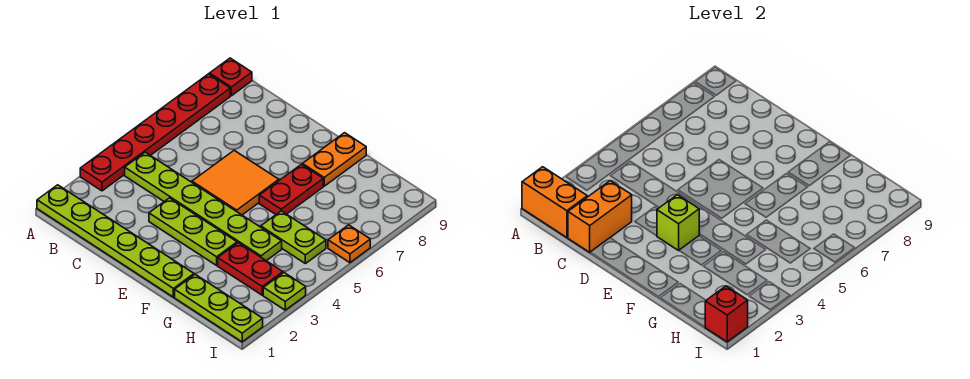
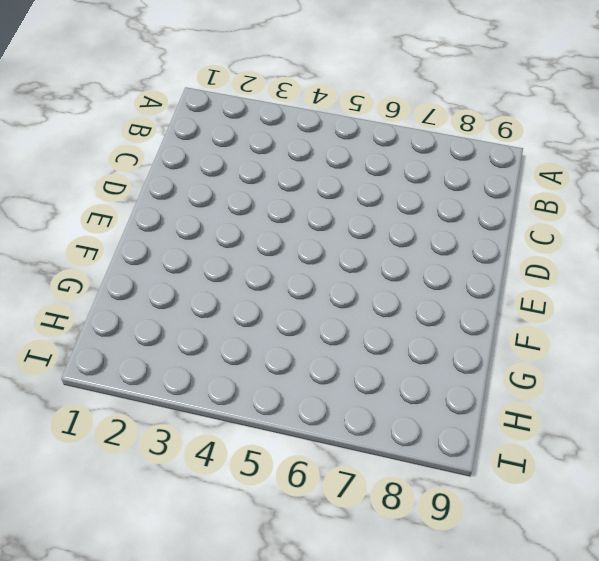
none -> lime 1x6 plate [37,185,194,297]
none -> red 1x6 plate [80,74,230,191]
none -> red 1x1 plate [210,58,252,96]

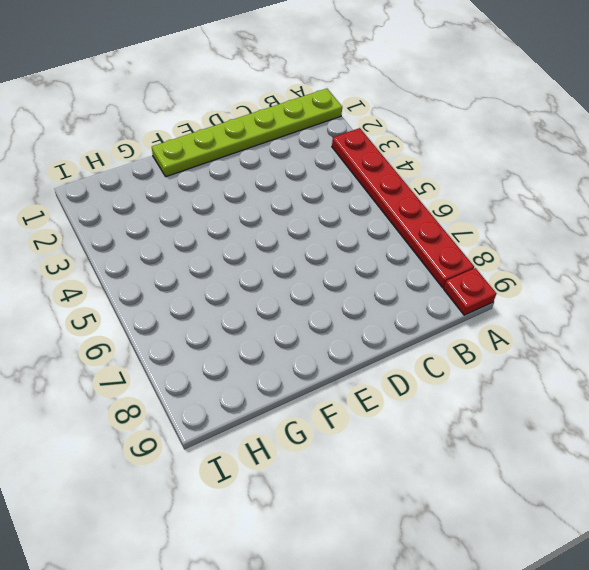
none -> lime 1x6 plate [125,152,282,261]
none -> lime 1x3 plate [149,198,237,265]
none -> orange 2x2 tile [192,150,279,215]

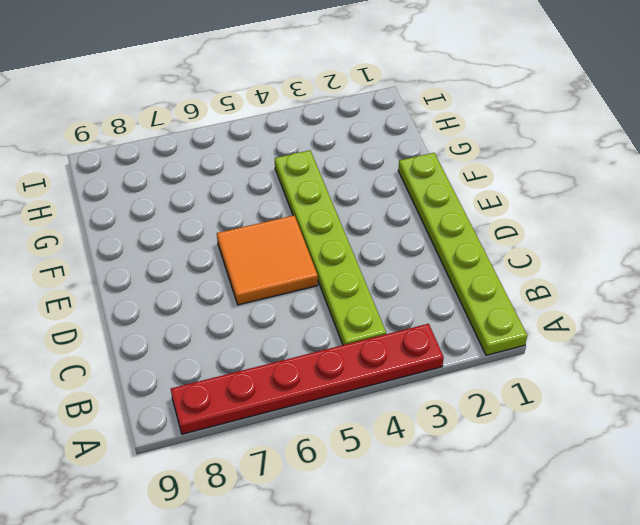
none -> red 1x1 plate [210,58,252,96]
none -> lime 1x3 plate [149,198,237,265]
none -> red 1x2 plate [259,164,323,214]

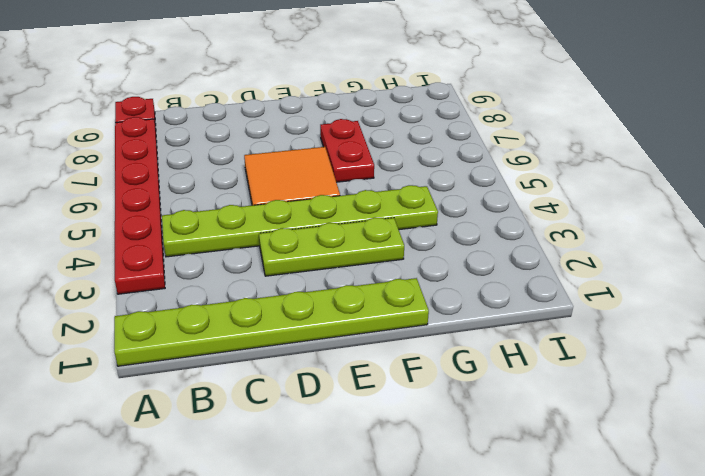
none -> orange 1x2 plate [303,133,366,186]
none -> lime 1x3 plate [175,274,263,342]
none -> red 1x2 plate [218,243,283,295]

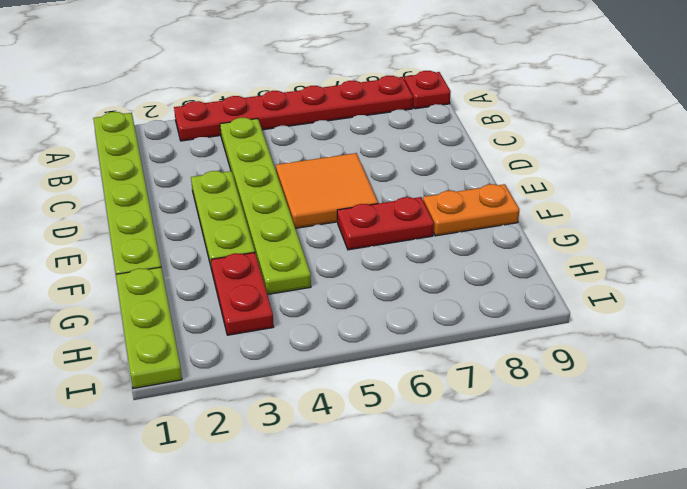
none -> lime 1x2 plate [261,211,326,264]
none -> lime 1x1 plate [263,273,306,310]
none -> orange 1x1 plate [328,225,370,263]

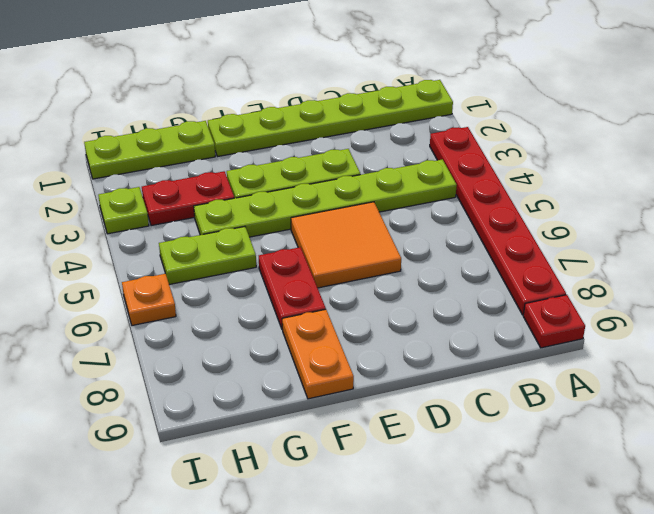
none -> orange 1x2 brick [522,167,587,238]
none -> orange 1x2 brick [568,181,632,252]
none -> lime 1x1 brick [657,195,699,250]

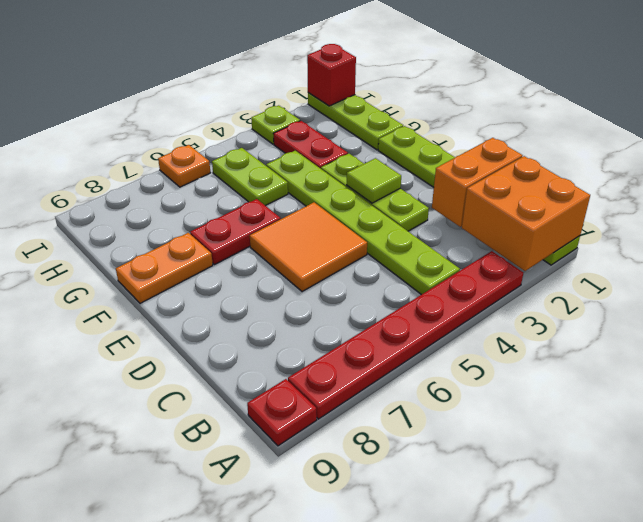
orange 2x2 brick [462,156,590,271] -> orange 1x2 brick [522,167,587,238]
lime 1x1 tile [347,158,401,203] -> lime 1x1 brick [657,195,699,250]

